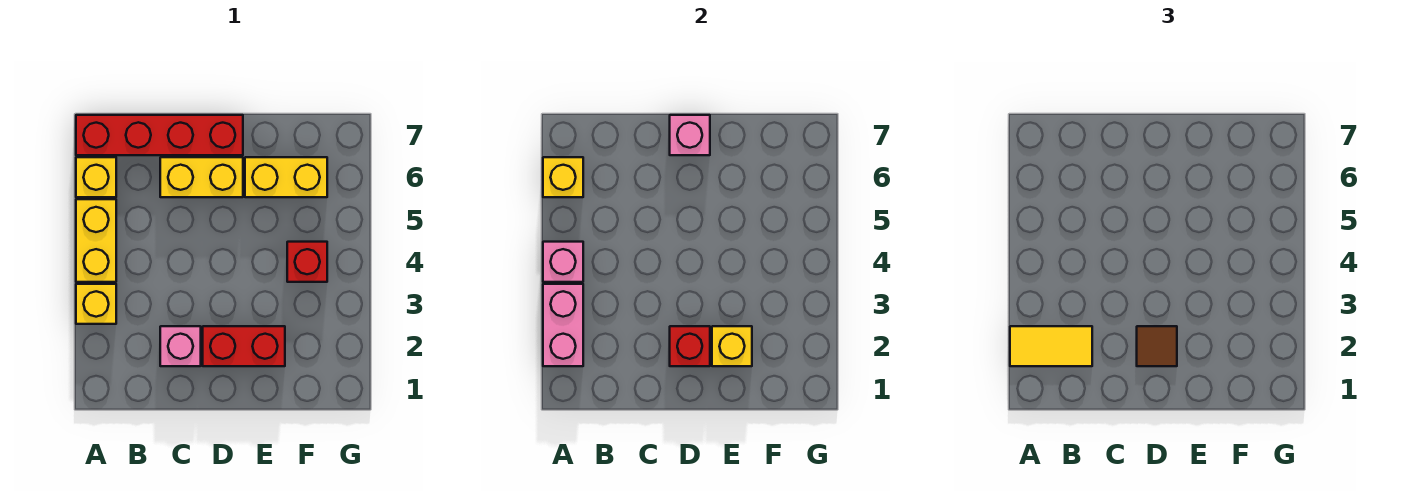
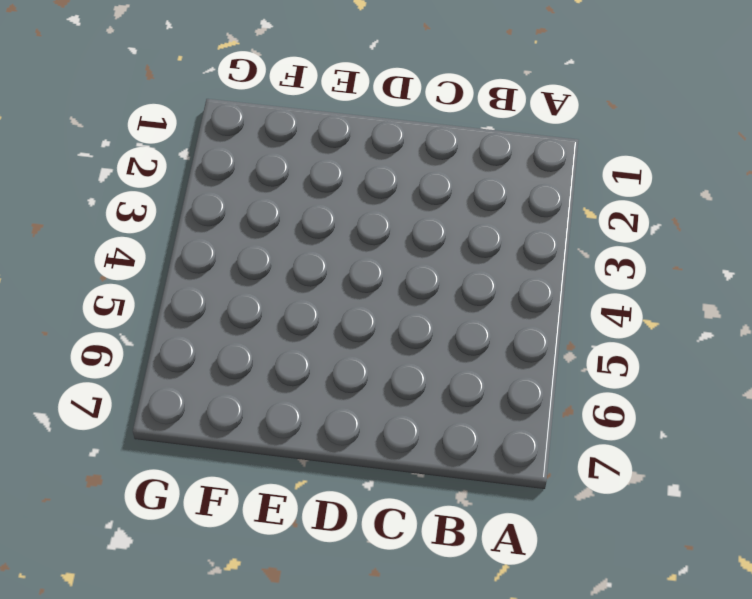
none -> yellow 1x1 brick [76,284,116,324]
none -> yellow 1x2 brick [76,199,116,282]
none -> yellow 1x1 brick [76,157,116,197]

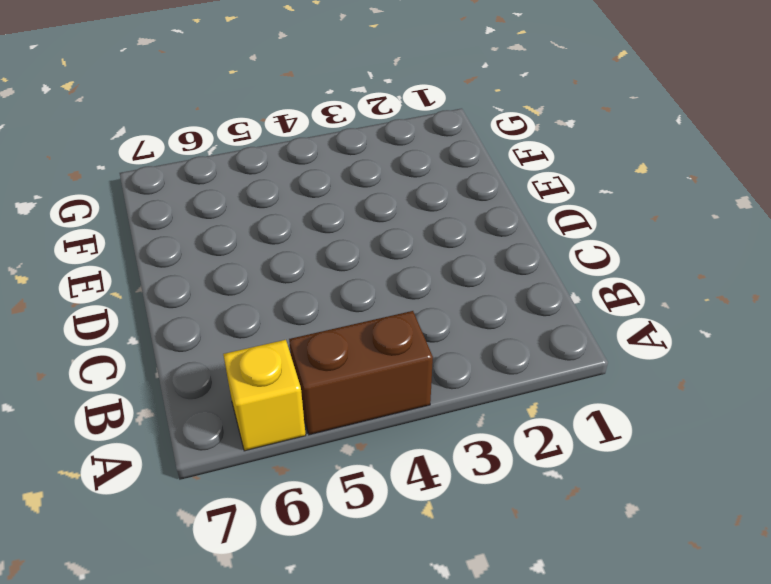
brown 1x2 brick [289,311,433,435] -> yellow 1x2 brick [76,199,116,282]
none -> yellow 1x1 brick [76,284,116,324]
none -> red 1x4 brick [76,115,243,155]
none -> pink 1x1 brick [160,326,201,366]

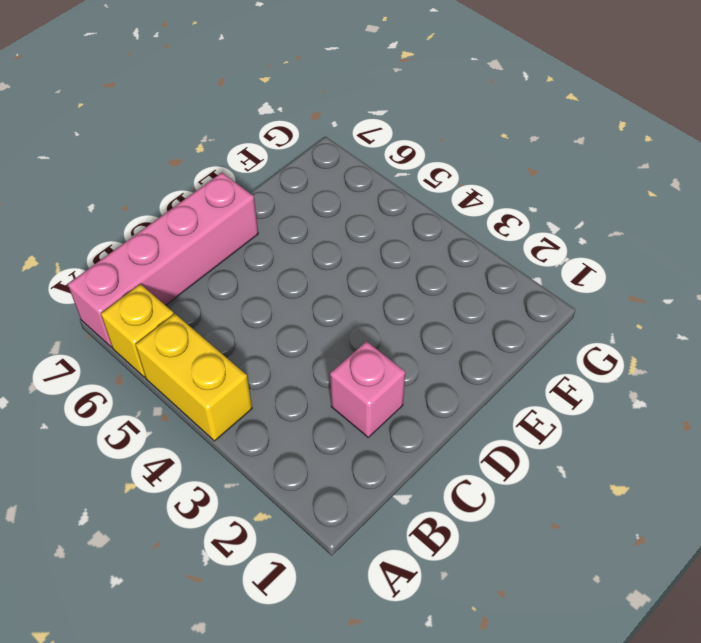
pink 1x4 brick [68,173,258,347] -> red 1x4 brick [76,115,243,155]
none -> yellow 1x1 brick [76,284,116,324]
none -> yellow 1x2 brick [160,157,243,197]
none -> red 1x2 brick [203,326,285,366]

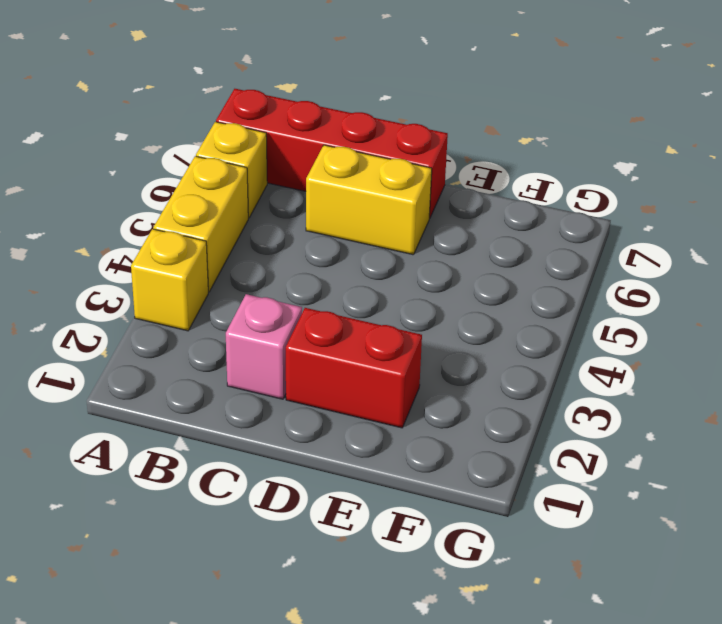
none -> yellow 1x2 brick [245,157,327,197]
none -> red 1x1 brick [287,242,327,282]
none -> pink 1x2 brick [543,284,583,366]

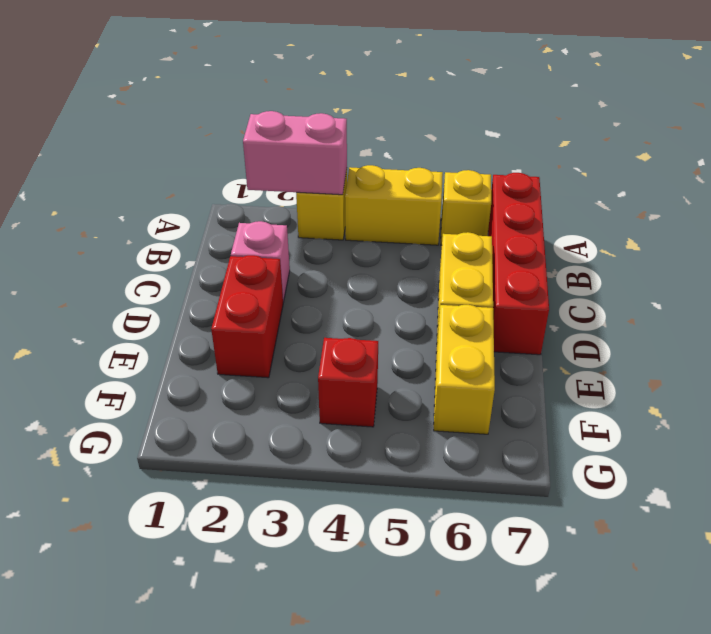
none -> pink 1x1 brick [543,242,583,282]
none -> yellow 1x1 brick [543,157,583,197]
none -> red 1x1 brick [670,326,710,366]

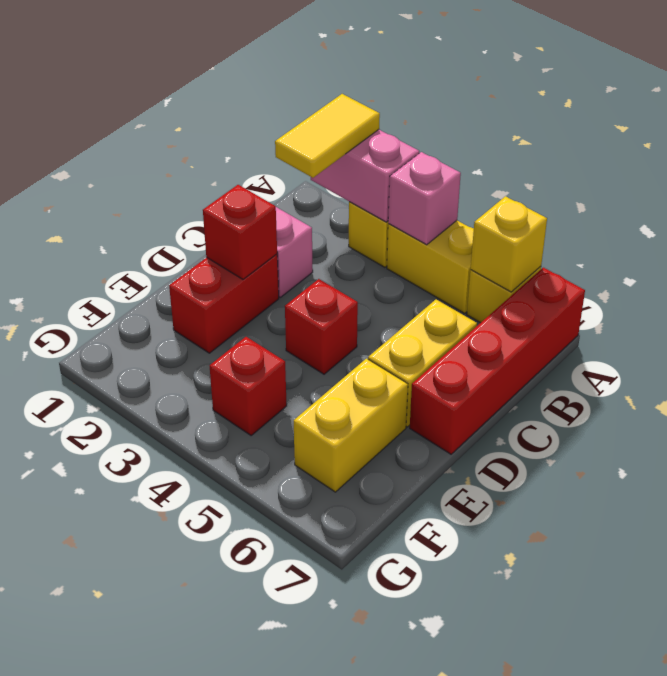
red 1x1 brick [285,279,358,374] -> none
none -> pink 1x1 brick [670,115,710,155]
none -> yellow 1x1 brick [712,326,752,366]
none -> brown 1x1 tile [1137,326,1177,366]

